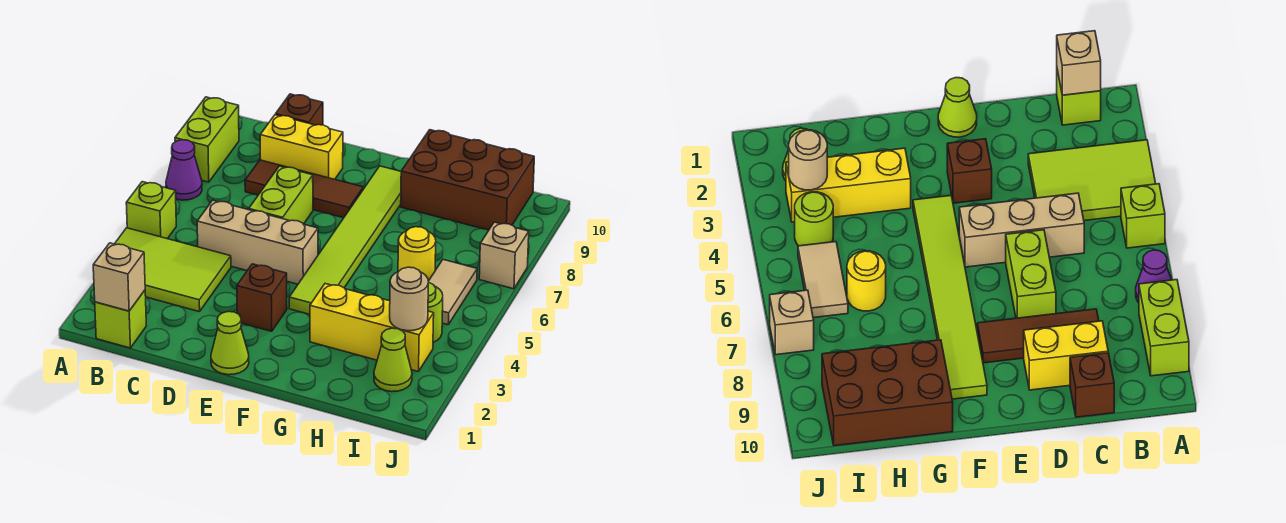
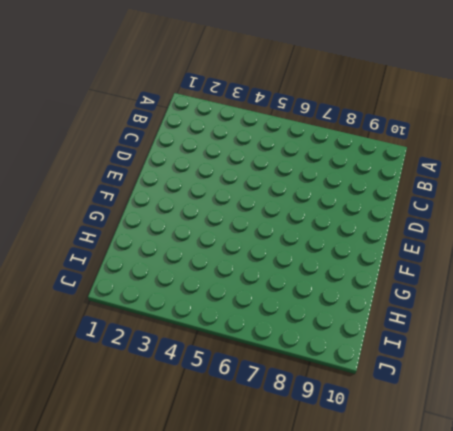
none -> lime 2x3 tile [115,228,231,312]
none -> lime 1x1 brick [126,182,176,239]
none -> purple 1x1 cone [166,140,202,200]

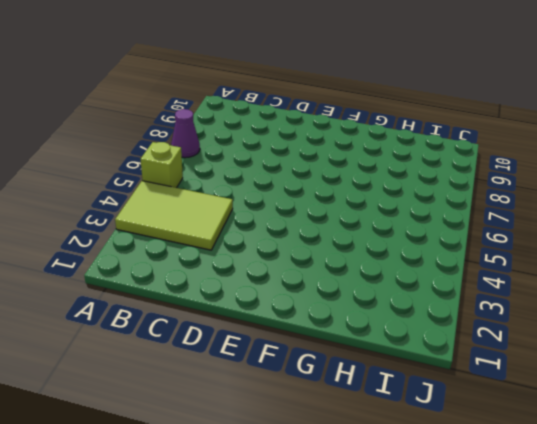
none -> lime 1x2 brick [175,97,239,182]
none -> lime 1x1 brick [95,290,146,348]
none -> tan 1x3 brick [197,200,318,284]

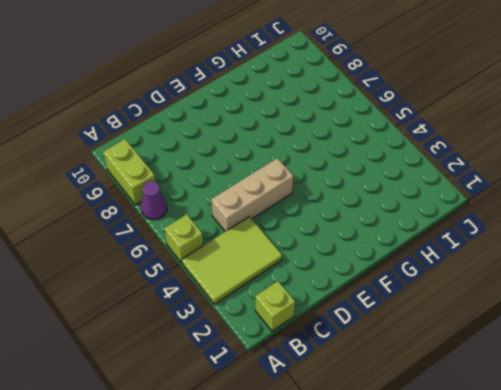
none -> brown 1x3 tile [245,160,363,218]
none -> yellow 1x2 brick [260,115,343,179]
none -> brown 1x1 brick [276,94,323,125]

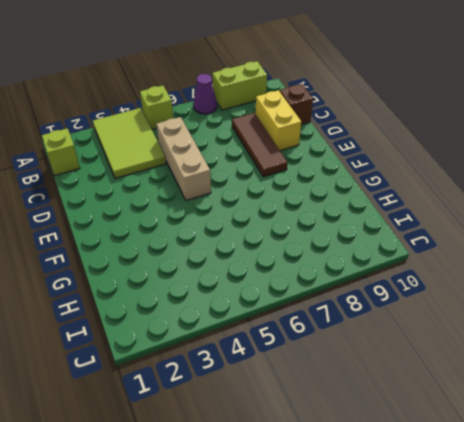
none -> lime 1x2 brick [249,166,313,224]
none -> lime 1x1 cone [211,312,249,375]
none -> brown 1x1 brick [237,264,287,331]

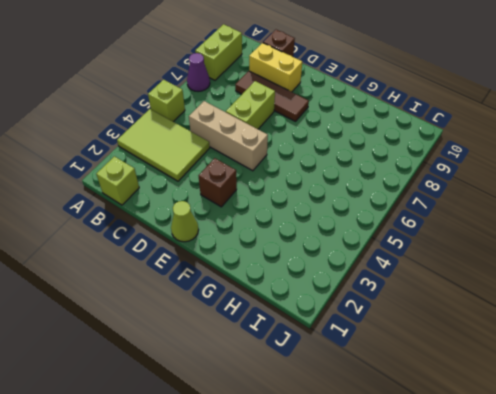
none -> lime 1x6 tile [289,166,401,314]
none -> yellow 1x3 brick [310,284,434,372]
none -> brown 2x3 brick [401,130,534,230]

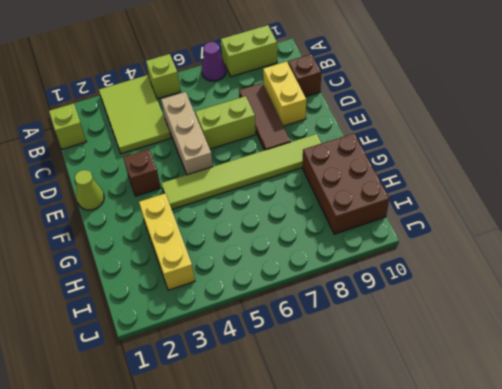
none -> yellow 1x1 round brick [398,227,436,281]
none -> lime 1x1 cone [374,328,412,392]
none -> lime 1x1 round brick [428,282,443,342]

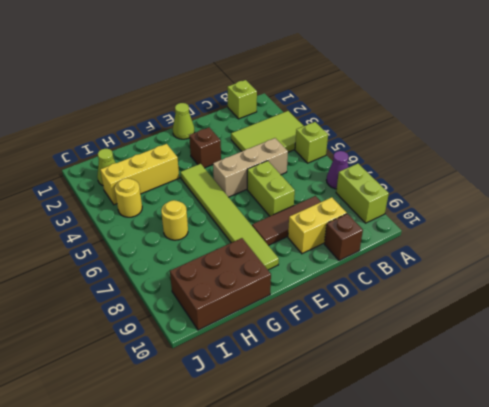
yellow 1x1 round brick [115,178,142,217] -> lime 1x1 round brick [428,282,443,342]
none -> tan 1x2 tile [428,260,477,325]
none -> tan 1x1 brick [479,222,529,289]
none -> tan 1x1 brick [93,243,145,311]

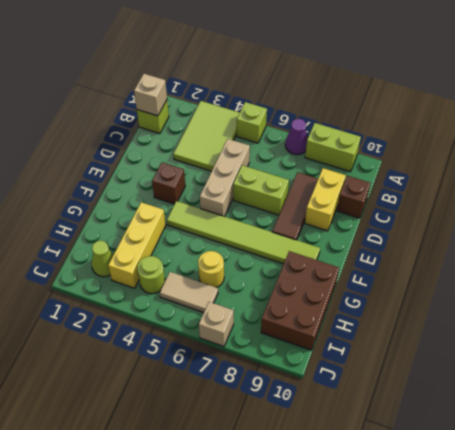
none -> lime 1x1 cone [211,312,249,375]
none -> tan 1x1 round brick [390,267,428,331]

